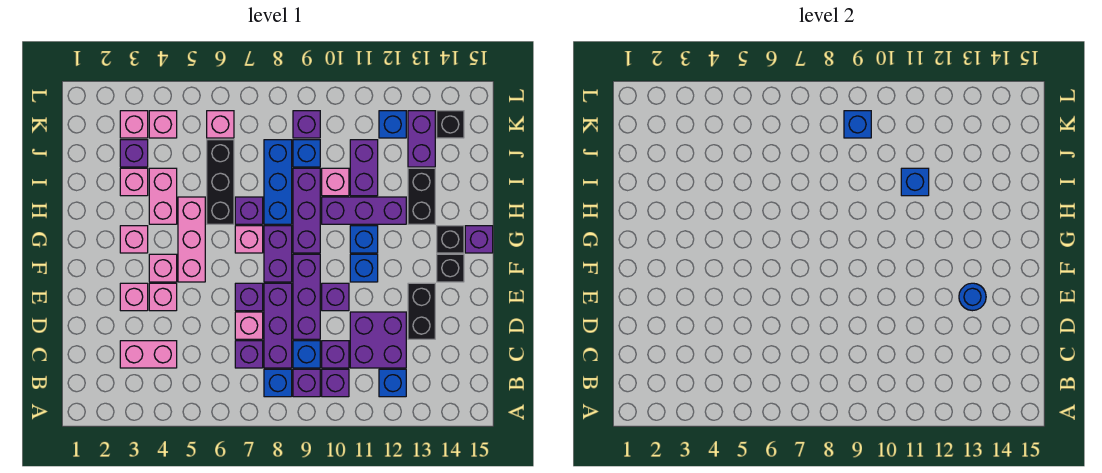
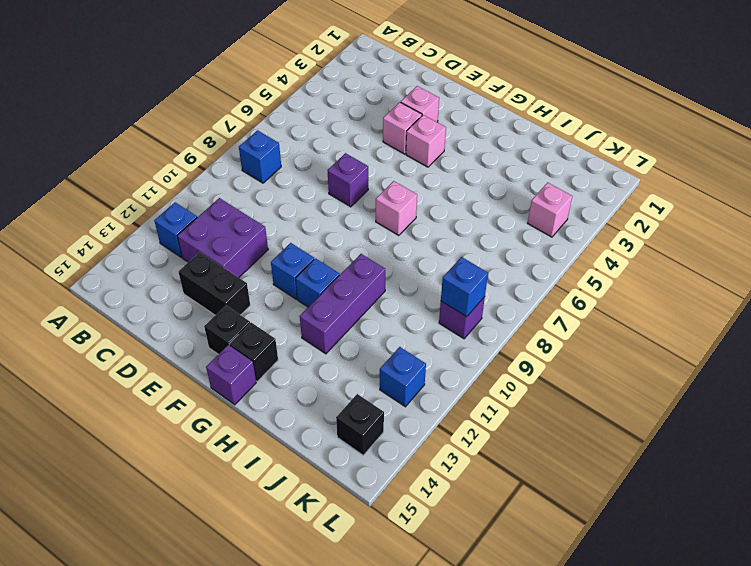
none -> purple 1x1 brick [293,369,320,397]
none -> purple 1x1 brick [322,369,349,397]
none -> pink 1x2 brick [120,341,177,368]
none -> purple 1x1 brick [235,341,263,368]

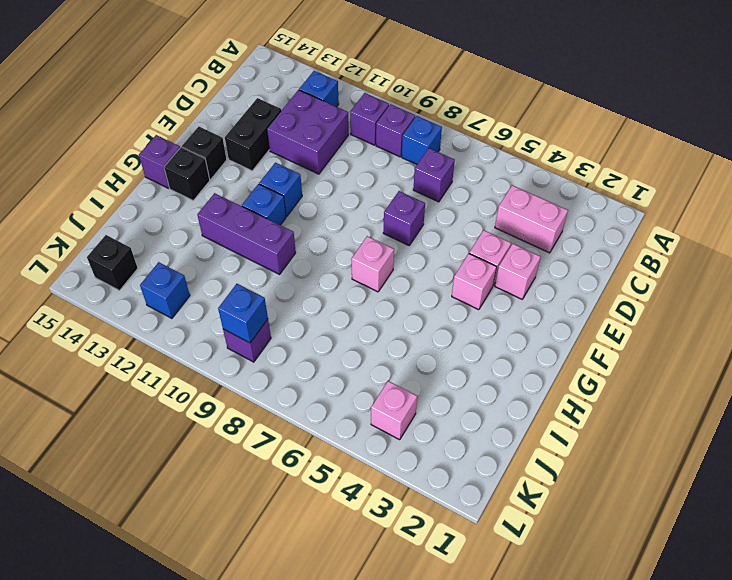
none -> purple 1x3 brick [264,283,292,368]
none -> blue 1x1 brick [293,341,320,368]
none -> purple 1x1 brick [322,341,349,368]
none -> pink 1x1 brick [235,312,263,339]

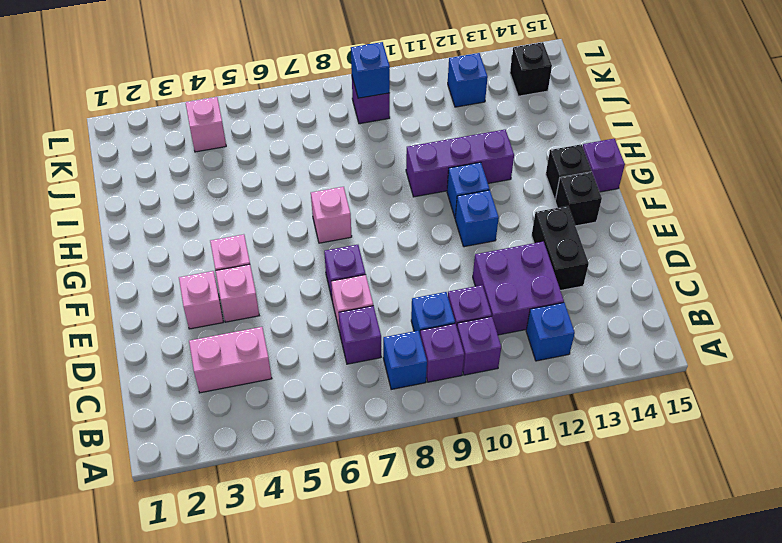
none -> purple 1x3 brick [264,283,292,368]
none -> purple 1x3 brick [293,254,320,339]
none -> purple 1x1 brick [322,283,349,311]
none -> pink 1x3 brick [178,197,205,282]

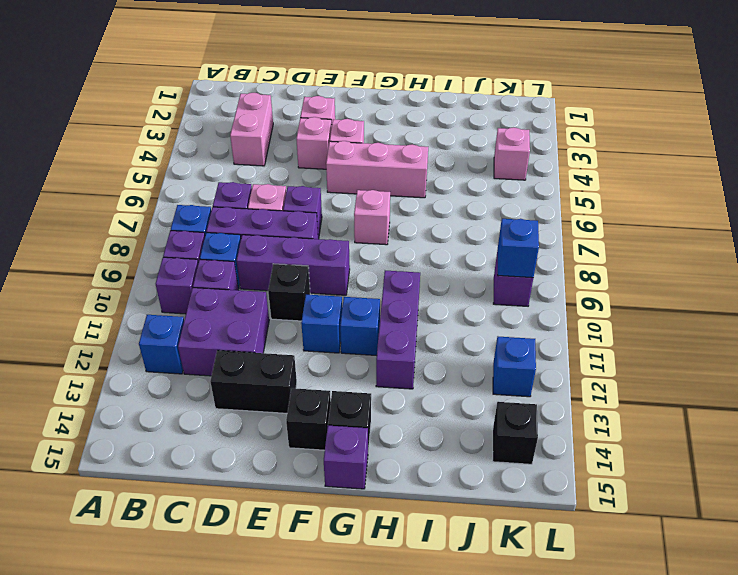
black 1x1 brick [268,264,310,321] -> purple 1x1 brick [322,283,349,311]
none -> purple 1x2 brick [264,226,292,282]
none -> pink 1x1 brick [120,226,148,253]
none -> purple 1x3 brick [293,168,320,253]
none -> pink 1x2 brick [149,168,177,224]

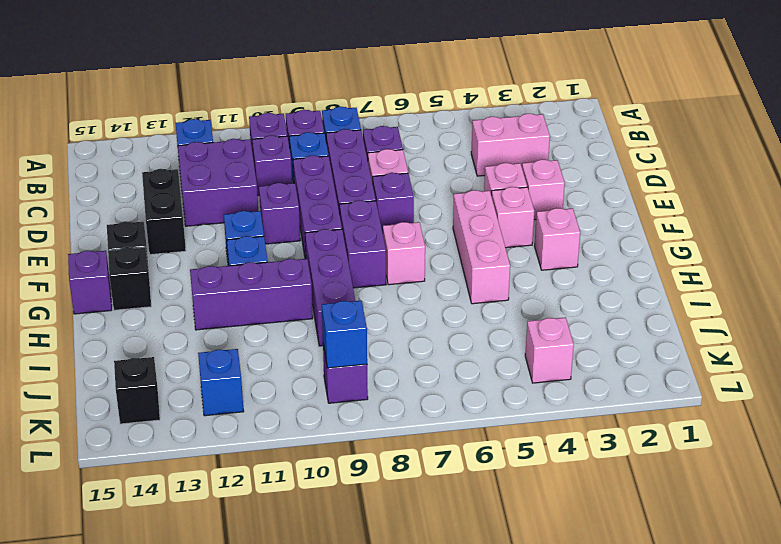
none -> pink 1x2 brick [149,168,177,224]
none -> black 1x3 brick [207,140,234,224]
none -> purple 1x1 brick [235,197,263,224]
none -> blue 1x3 brick [264,140,292,224]

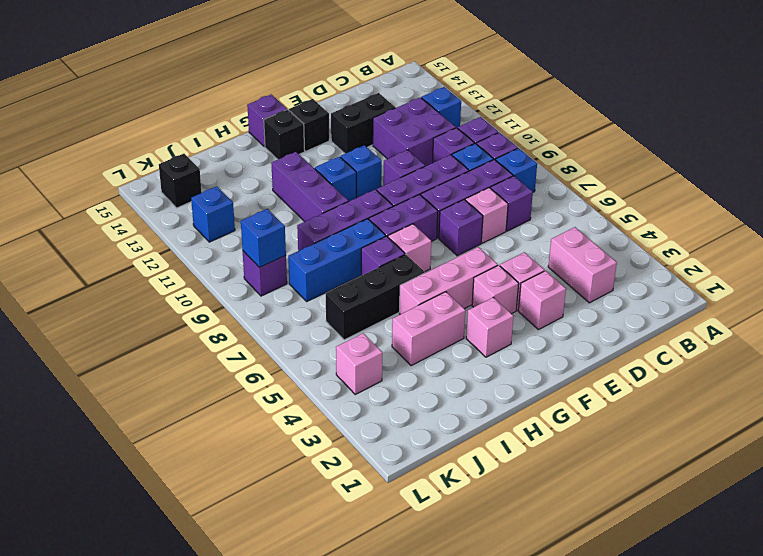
none -> black 1x2 brick [408,168,435,224]
none -> pink 1x1 brick [120,168,148,196]
none -> pink 1x1 brick [322,168,349,196]
none -> purple 1x2 brick [350,140,378,196]

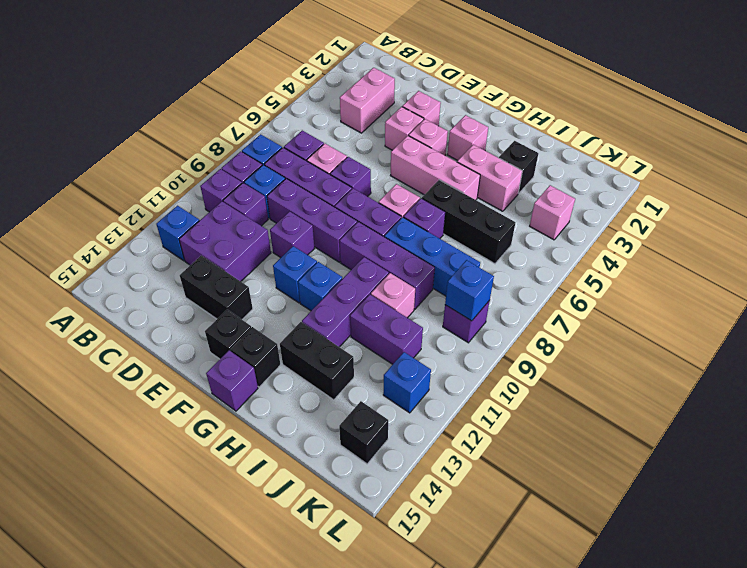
black 1x1 brick [499,141,538,194] -> pink 1x1 brick [120,168,148,196]
none -> purple 1x1 brick [120,140,148,167]
none -> blue 1x1 brick [293,140,320,167]
none -> purple 1x2 brick [408,111,435,167]
none -> pink 1x1 brick [120,111,148,138]

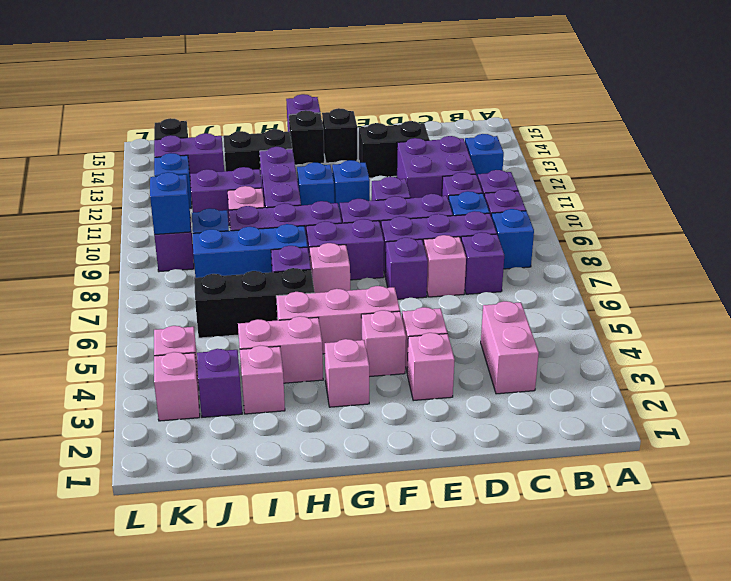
none -> pink 1x1 brick [207,111,234,138]
none -> blue 1x1 round brick [959,283,986,311]
none -> blue 1x1 brick [901,168,929,196]

